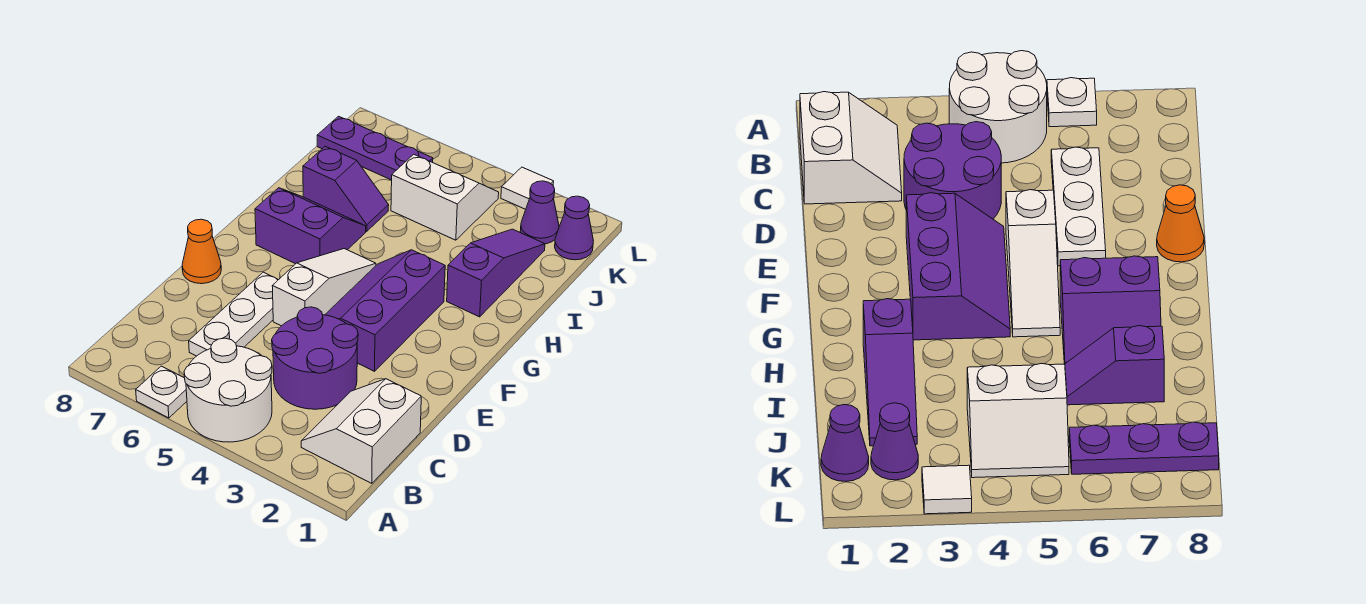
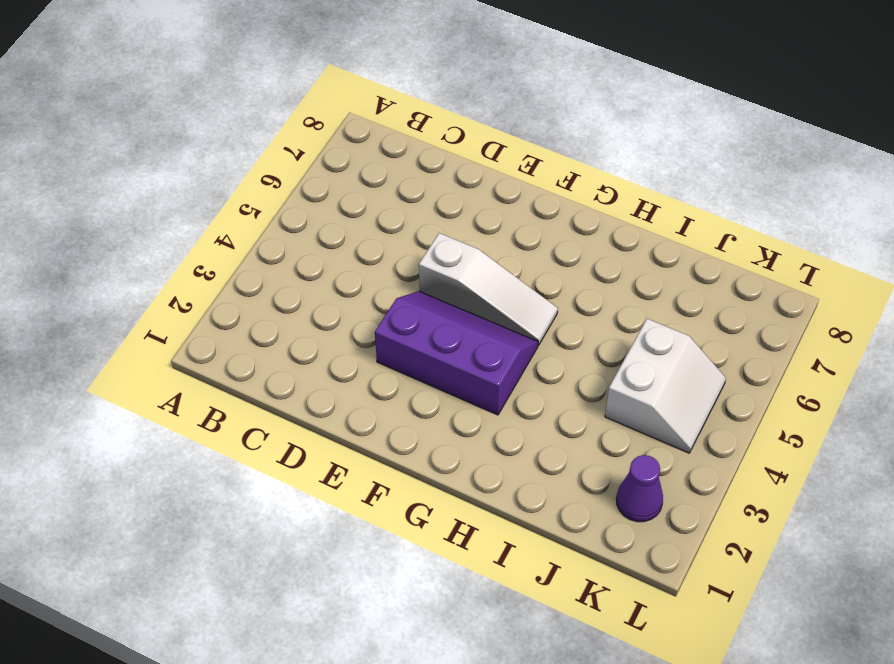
none -> white 2x2 round brick [184,338,272,442]
none -> white 1x1 plate [136,366,187,418]
none -> white 2x2 slope [301,379,421,484]

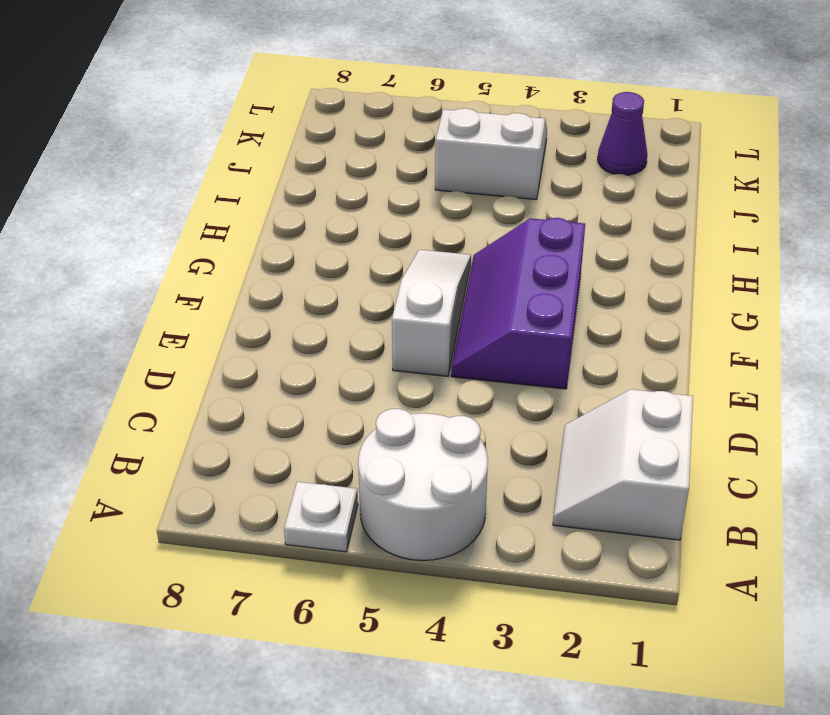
none -> purple 2x2 round brick [272,307,358,409]
none -> white 1x3 plate [189,272,278,356]
none -> orange 1x1 cone [182,219,221,284]

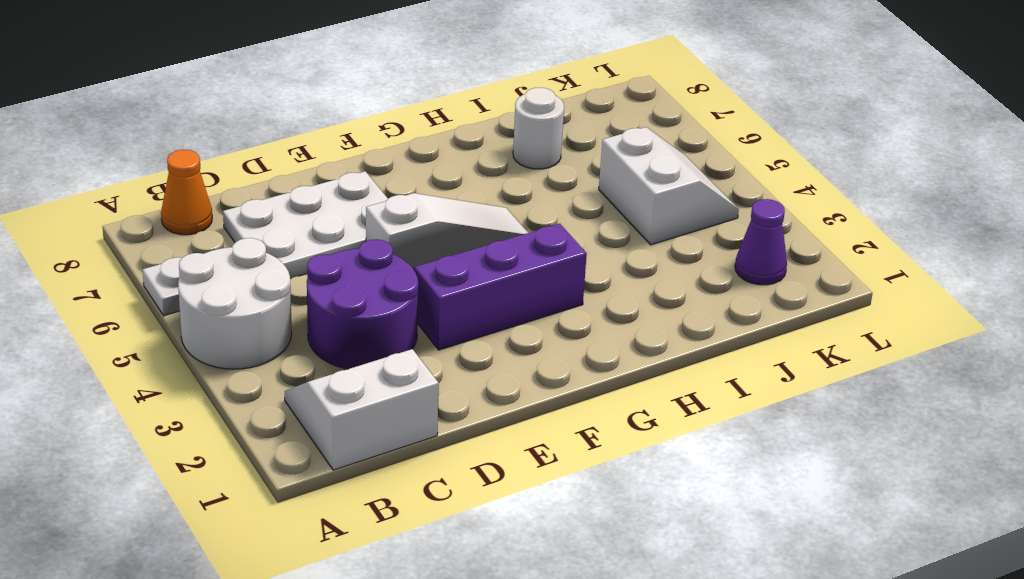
orange 1x1 cone [161,150,212,235] -> orange 1x1 cone moved to [182,219,221,284]
white 2x3 plate [223,171,388,279] -> white 1x3 plate [189,272,278,356]
white 1x1 round brick [513,88,564,169] -> purple 1x2 slope [303,146,389,231]
none -> purple 2x2 slope [255,188,366,264]
none -> purple 1x3 slope [447,229,545,317]
none -> purple 1x1 cone [555,196,593,260]

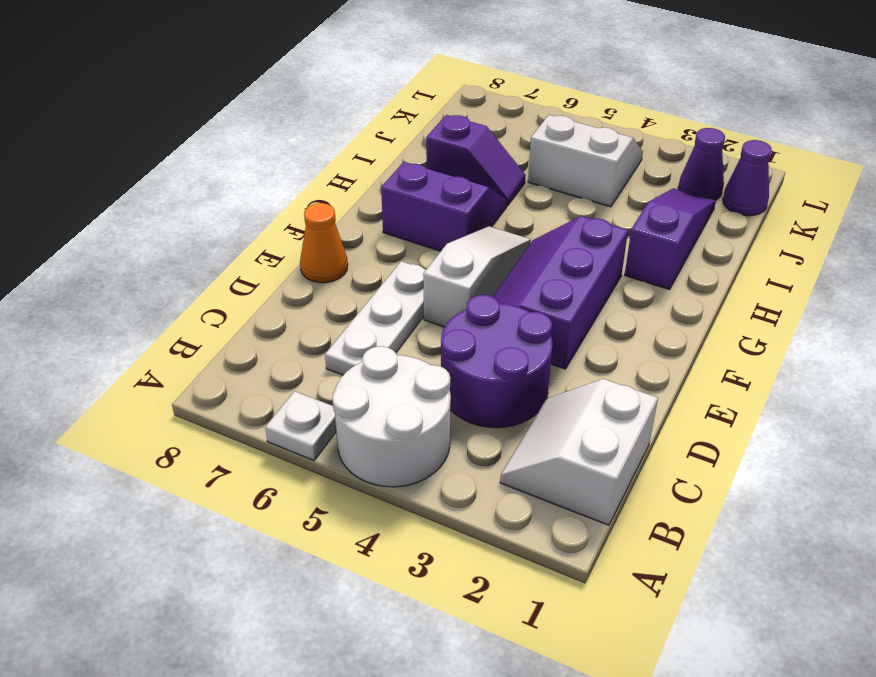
none -> purple 1x3 plate [317,116,433,180]
none -> white 1x1 tile [501,167,554,209]

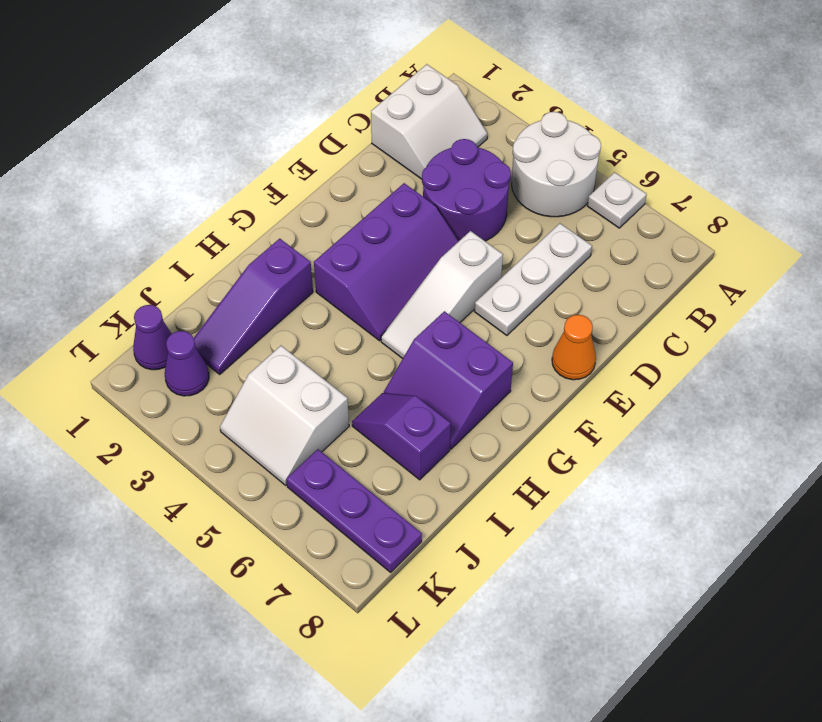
none -> white 1x1 tile [501,167,554,209]

